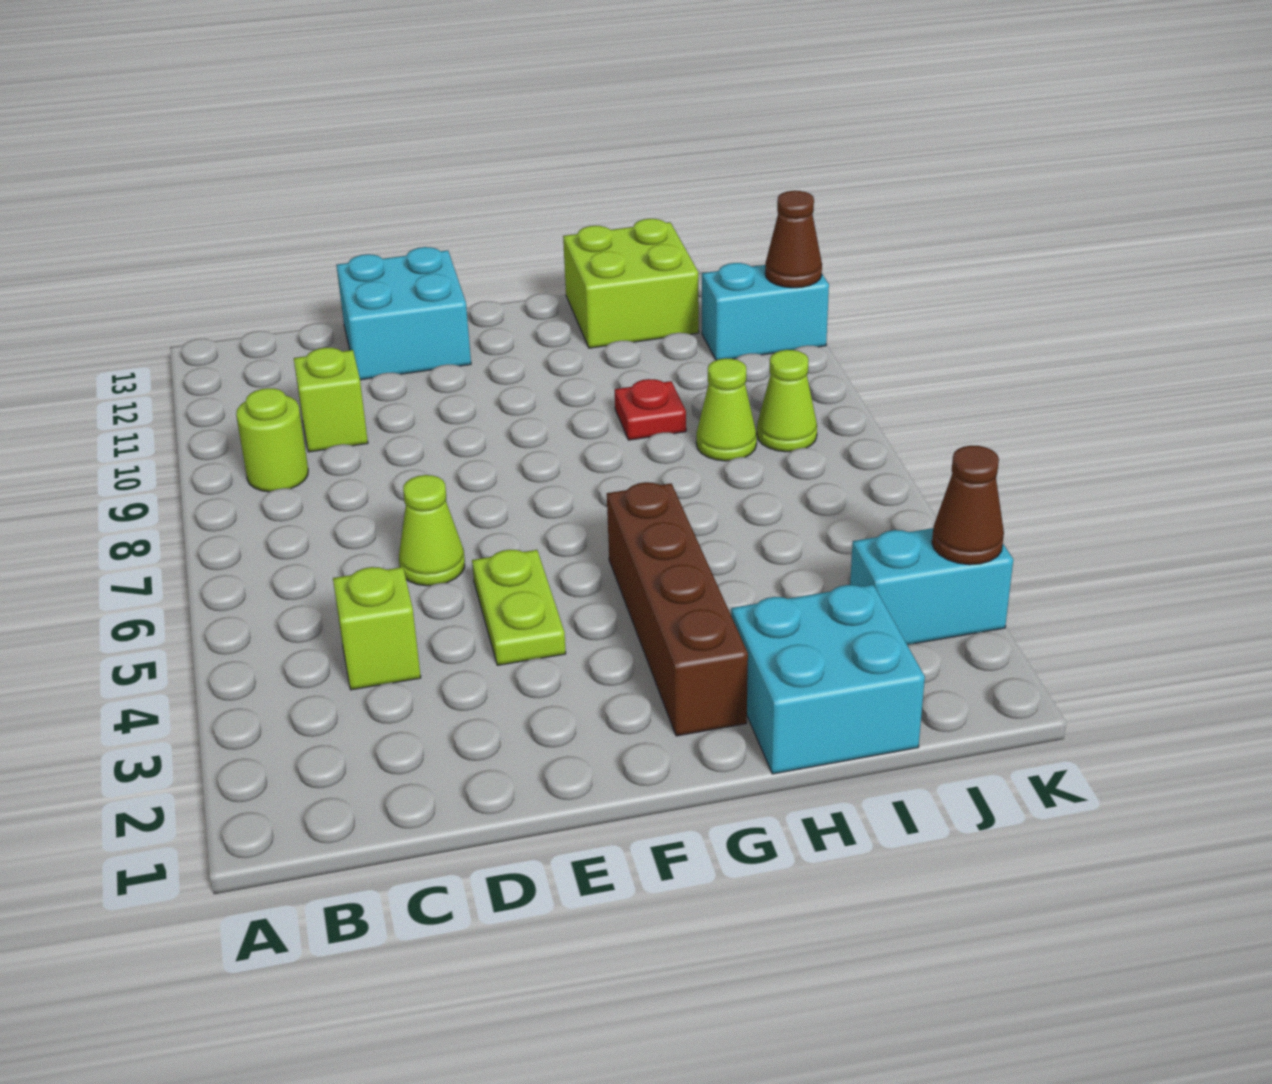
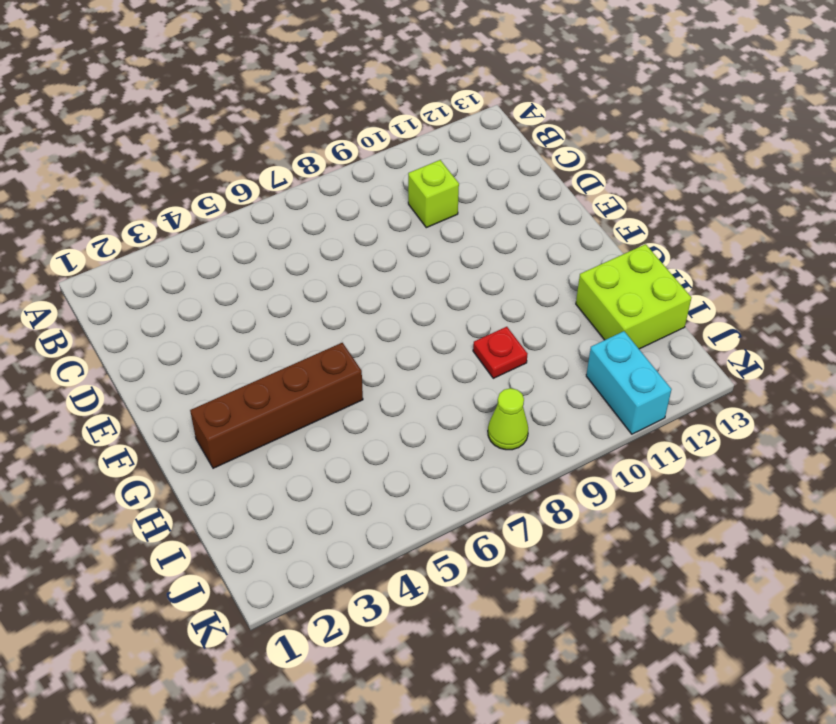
none -> lime 1x1 round brick [236,388,308,492]
none -> lime 1x1 brick [333,567,421,690]
none -> lime 1x1 cone [399,475,465,586]

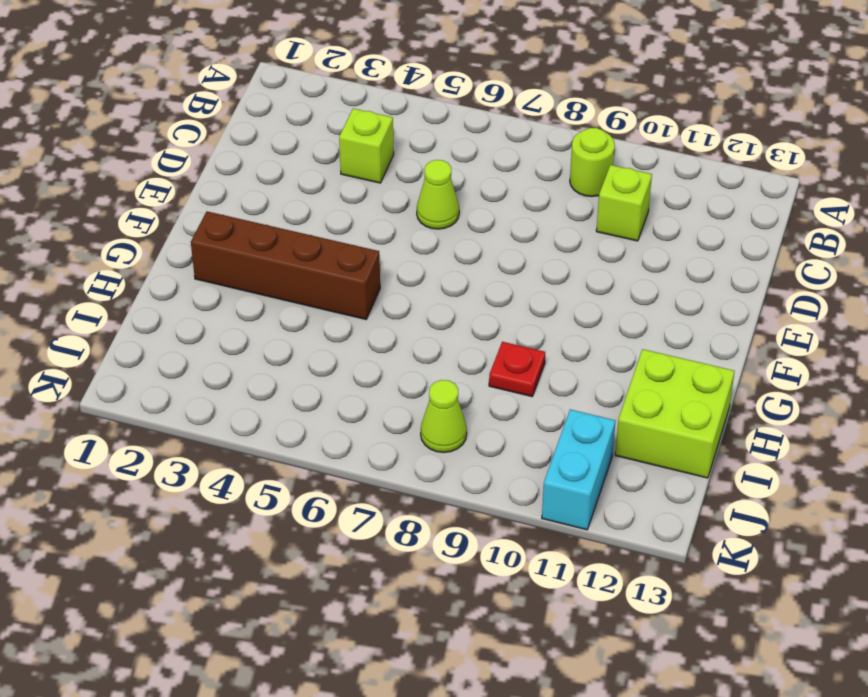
none -> cyan 2x2 brick [336,247,471,380]
none -> lime 1x2 plate [472,550,566,665]
none -> cyan 2x2 brick [731,585,925,774]

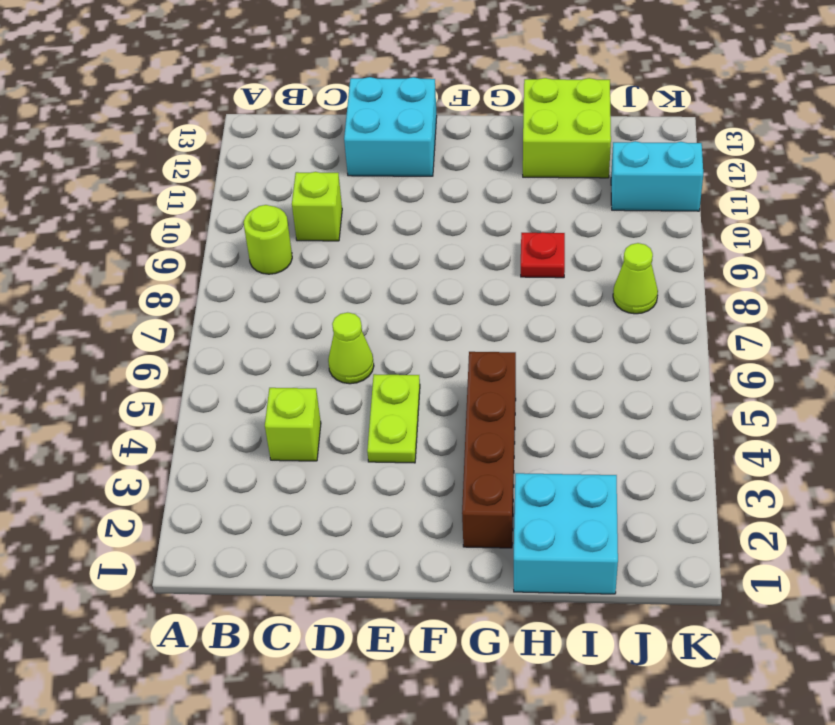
none -> lime 1x1 cone [696,358,757,461]
none -> cyan 1x2 brick [850,528,1013,645]
none -> brown 1x1 cone [932,446,1004,565]

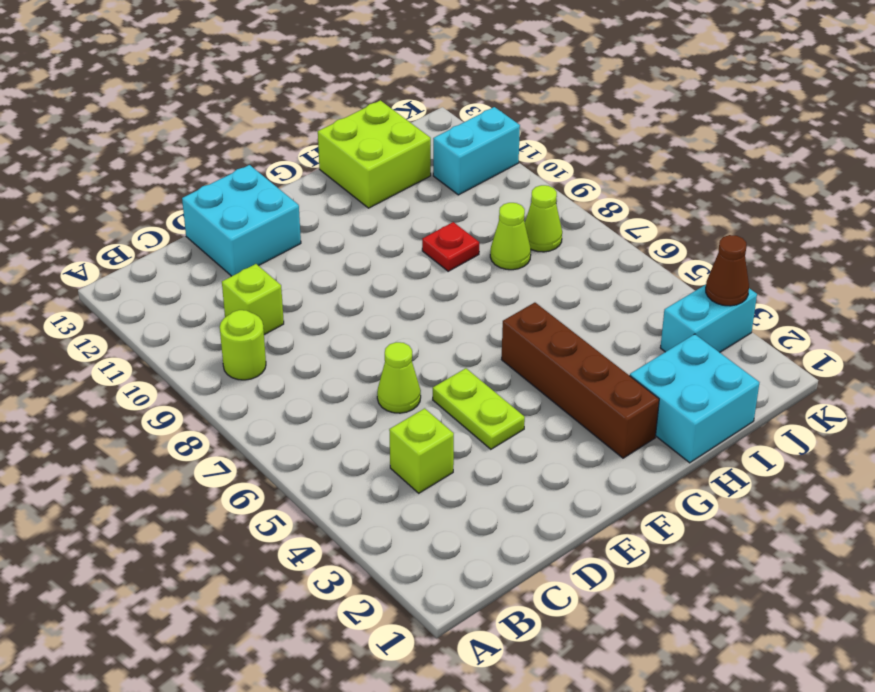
none -> brown 1x1 cone [765,191,822,288]

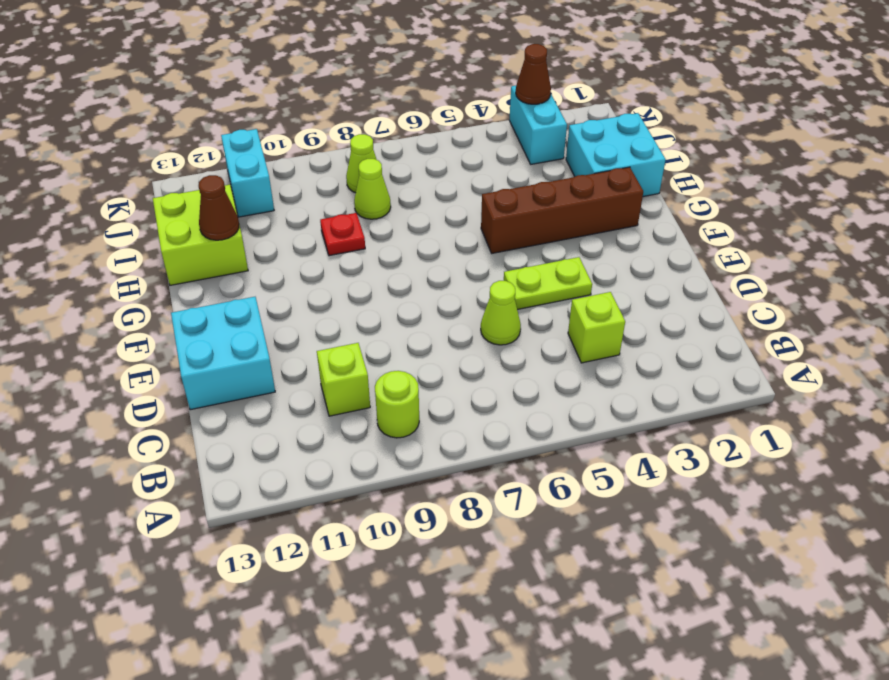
brown 1x1 cone [199,175,239,240] -> brown 1x1 cone moved to [765,191,822,288]

